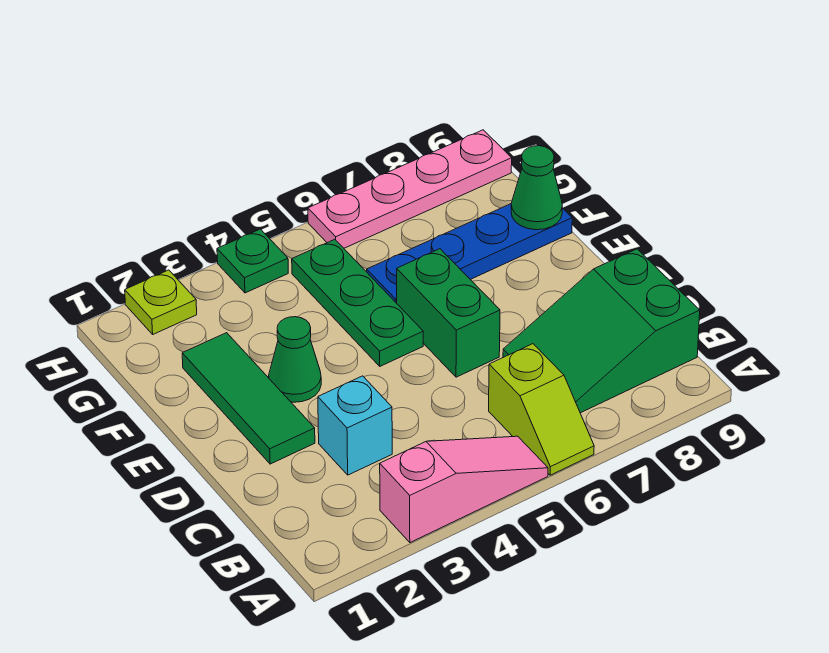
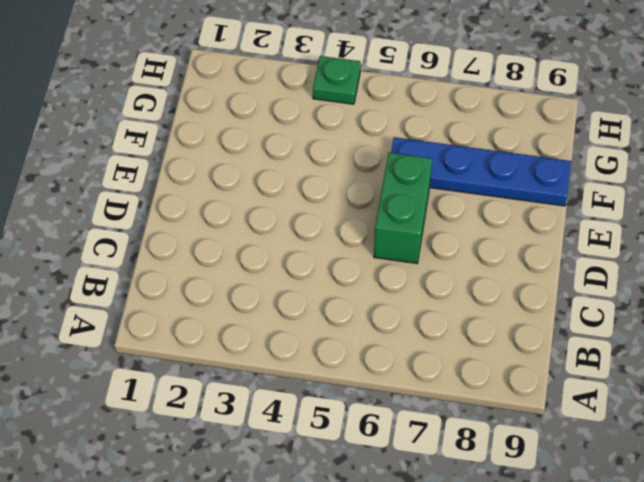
none -> pink 1x3 slope [380,436,548,543]
none -> lime 1x2 slope [489,344,594,475]
none -> green 2x3 slope [503,249,700,413]

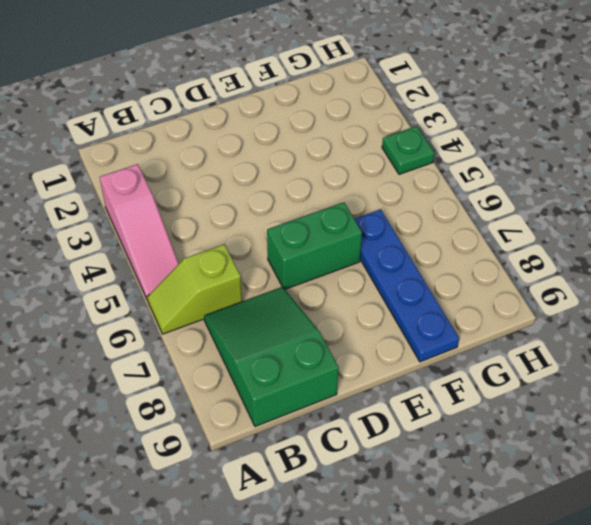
none -> cyan 1x1 brick [318,376,392,475]
none -> green 1x3 tile [182,333,315,464]
none -> green 1x1 cone [269,317,321,402]

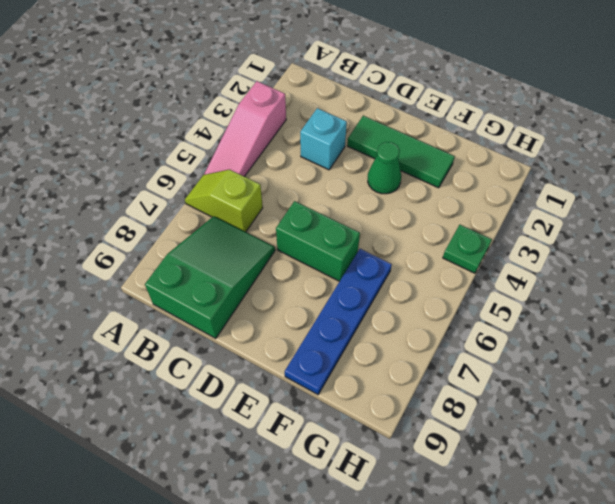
none -> green 1x3 plate [292,239,423,366]
none -> lime 1x1 plate [125,270,197,334]
none -> pink 1x4 plate [308,130,512,248]

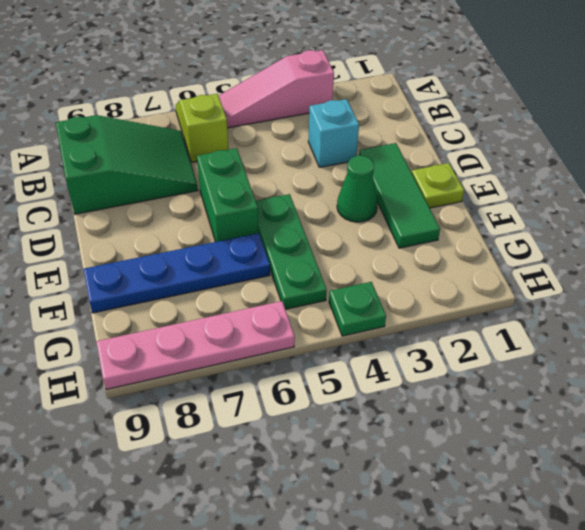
lime 1x1 plate [412,163,464,208] -> lime 1x1 plate moved to [125,270,197,334]
none -> green 1x1 cone [511,146,562,230]

